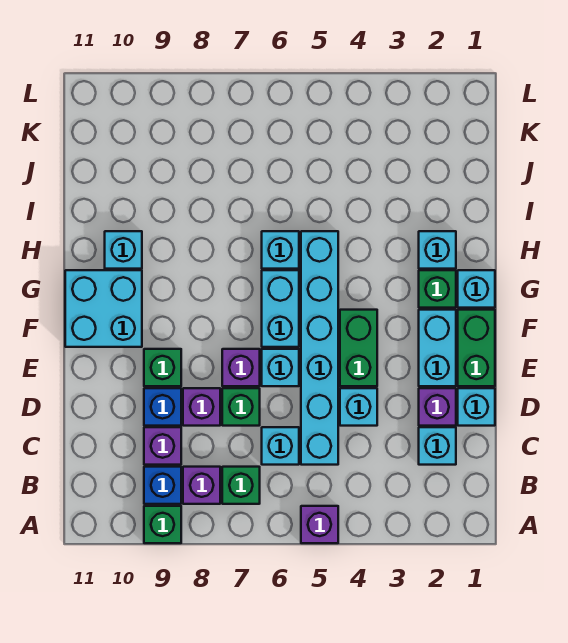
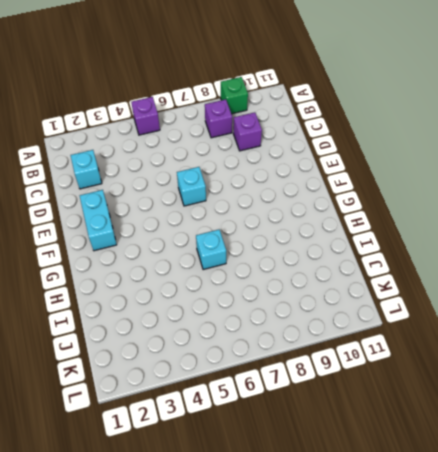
none -> green 1x1 brick [222,467,260,504]
none -> blue 1x1 brick [144,467,181,504]
none -> cyan 1x6 brick [301,231,338,465]

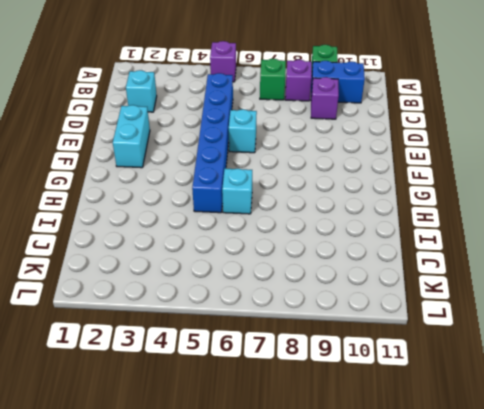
blue 1x2 brick [311,61,365,103] -> blue 1x1 brick [144,467,181,504]
blue 1x6 brick [192,73,233,213] -> cyan 1x6 brick [301,231,338,465]
none -> cyan 1x1 brick [262,427,299,465]
none -> cyan 1x1 brick [458,388,495,426]
none -> purple 1x1 brick [419,388,456,426]

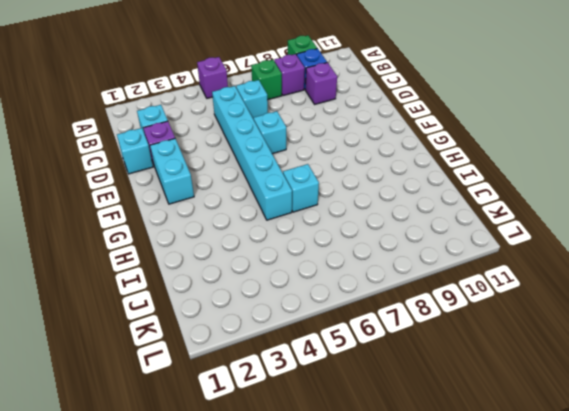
none -> cyan 1x1 brick [340,388,377,426]
none -> green 1x1 brick [222,388,260,426]
none -> purple 1x1 brick [183,388,220,426]

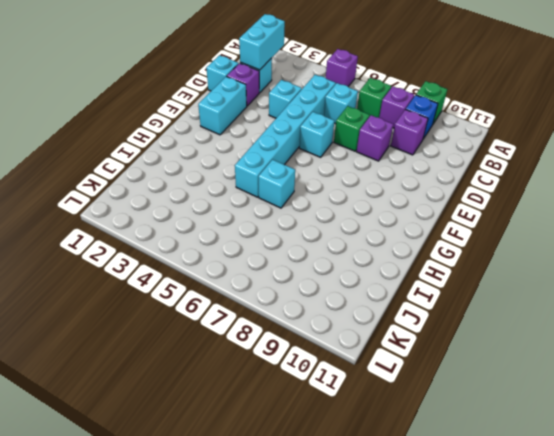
cyan 1x2 brick [239,14,285,70] -> cyan 1x2 brick moved to [262,270,299,347]
none -> blue 1x1 brick [144,388,181,426]
none -> green 1x2 brick [458,310,495,386]
none -> green 1x2 brick [340,310,377,386]

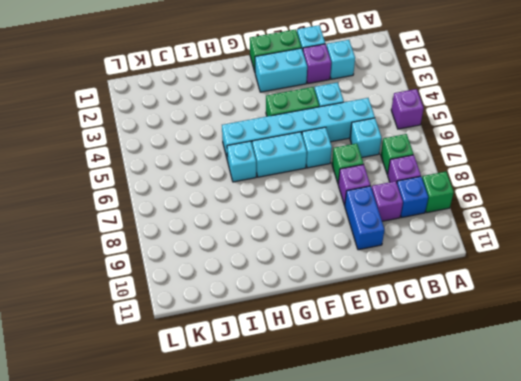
blue 1x2 brick [345,186,385,250] -> blue 1x1 brick [144,388,181,426]
none -> purple 1x1 brick [222,349,260,386]
none -> green 1x1 brick [144,349,181,386]
none -> cyan 2x2 brick [65,270,142,347]

